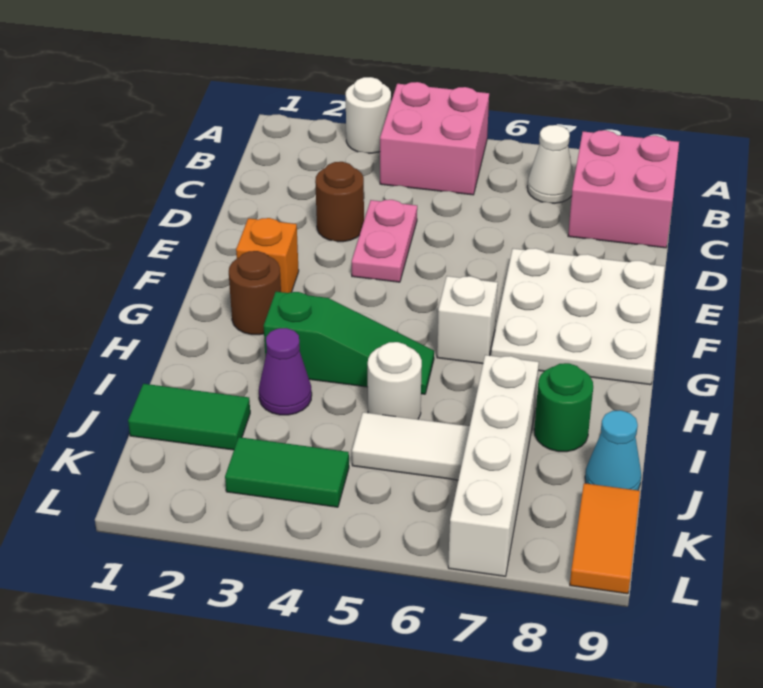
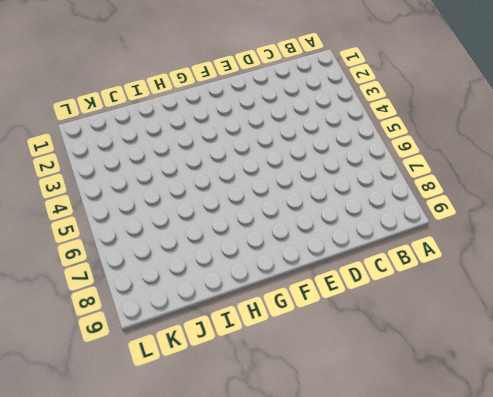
none -> white 1x1 round brick [346,77,391,153]
none -> pink 2x2 brick [380,82,489,195]
none -> white 1x1 cone [527,125,574,203]

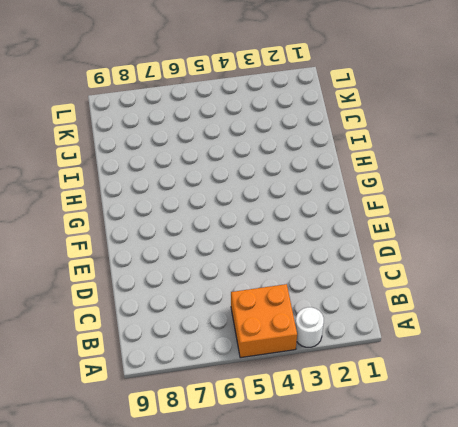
orange 2x2 brick [231,284,297,358] -> pink 2x2 brick [380,82,489,195]
none -> white 1x1 cone [527,125,574,203]
none -> pink 2x2 brick [568,130,679,248]
none -> brown 1x1 round brick [315,162,364,242]

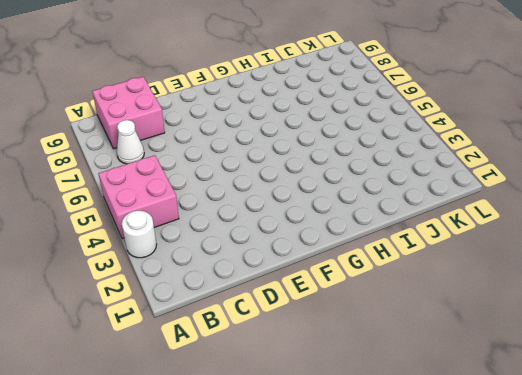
none -> brown 1x1 round brick [315,162,364,242]
none -> pink 1x2 plate [352,200,417,282]
none -> white 3x3 plate [491,248,665,385]

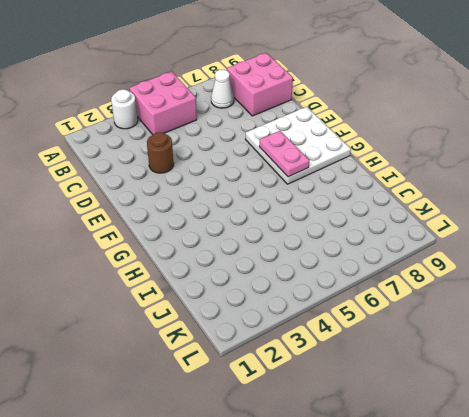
pink 1x2 plate [259,131,309,177] -> pink 1x2 plate moved to [352,200,417,282]
none -> orange 1x1 brick [236,218,299,293]
none -> brown 1x1 round brick [229,251,281,335]
none -> white 1x1 brick [437,276,498,364]

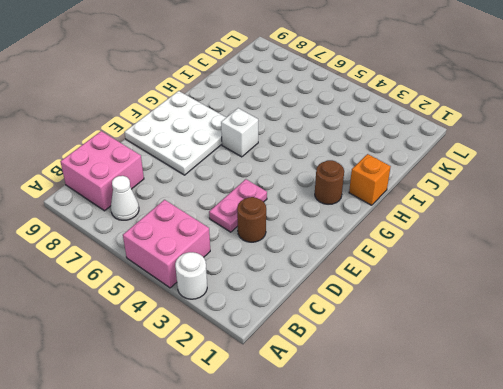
orange 1x1 brick [349,154,391,205] -> orange 1x1 brick moved to [236,218,299,293]
none -> green 1x3 slope [264,292,434,394]
none -> purple 1x1 cone [259,328,312,415]
none -> white 1x1 round brick [368,342,422,419]

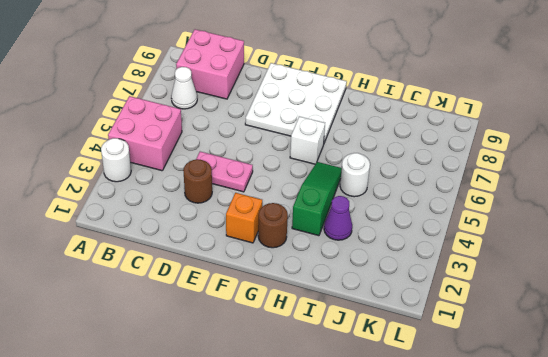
none -> white 1x4 brick [448,355,539,576]
none -> green 1x1 round brick [534,363,593,452]
none -> green 1x2 tile [128,384,250,450]

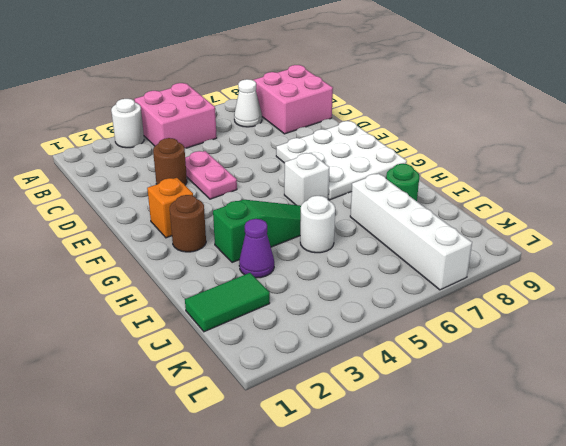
none -> white 1x2 tile [352,412,470,480]
none -> cyan 1x1 cone [585,410,641,490]
none -> green 1x2 tile [225,437,349,507]

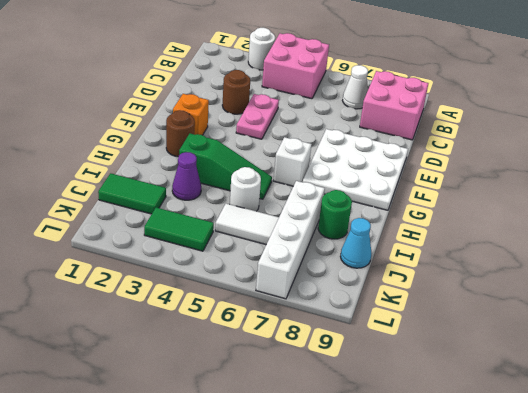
none -> orange 1x2 tile [570,483,640,594]

